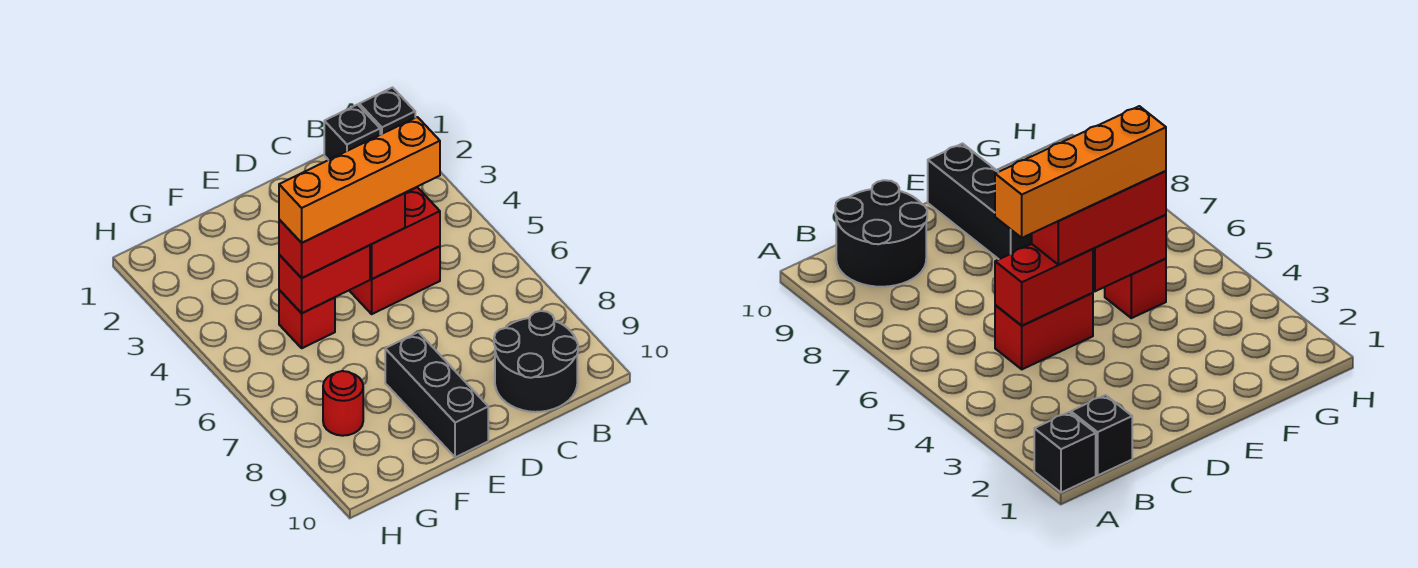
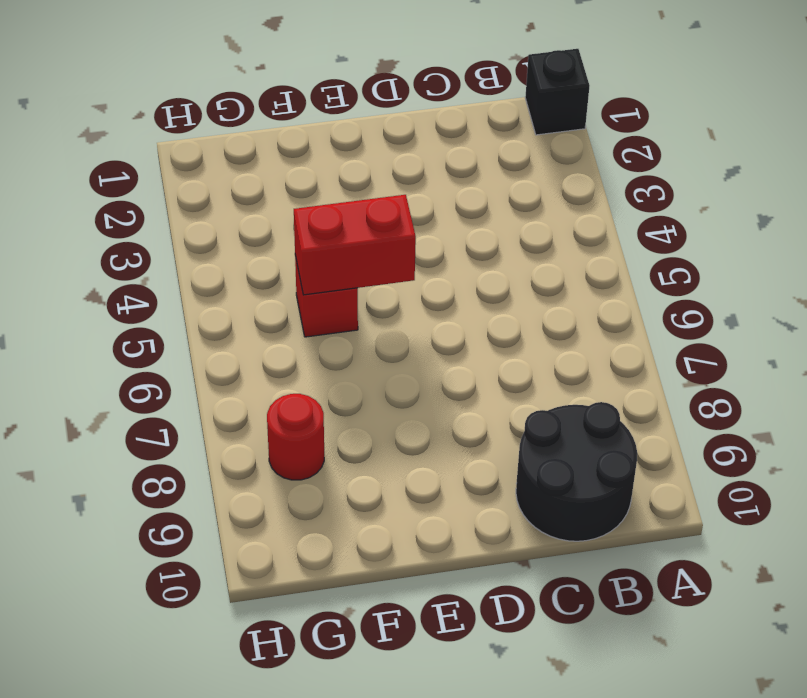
none -> black 1x1 brick [324,105,380,160]
none -> red 1x2 brick [349,246,440,314]

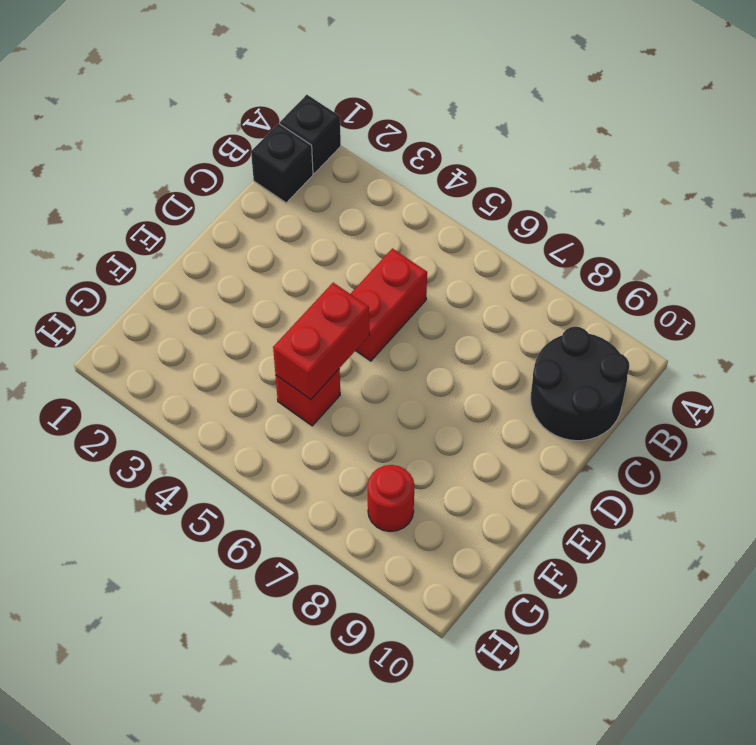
none -> black 1x3 brick [385,332,488,457]
none -> red 1x2 brick [370,187,440,279]

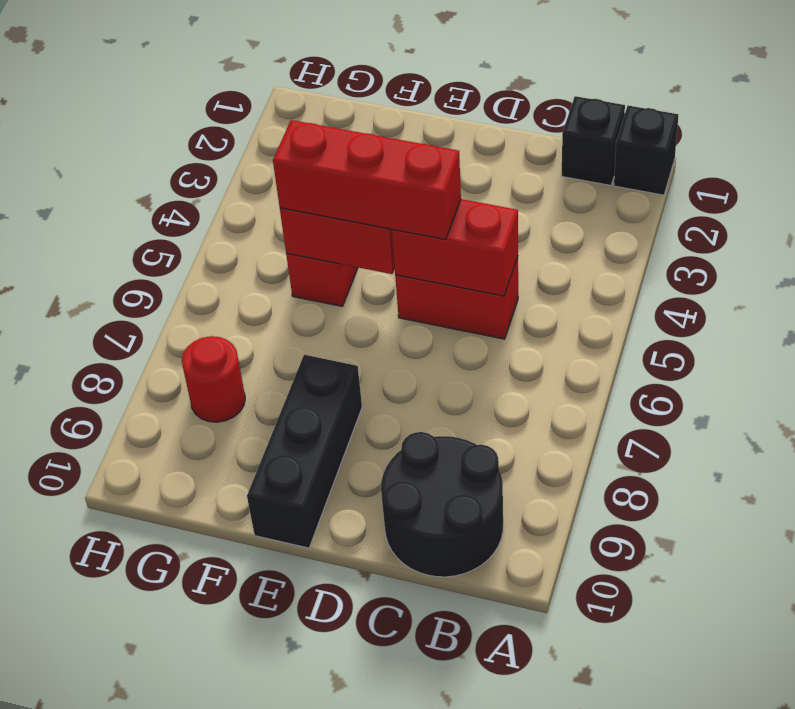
none -> orange 1x4 brick [279,117,440,243]

